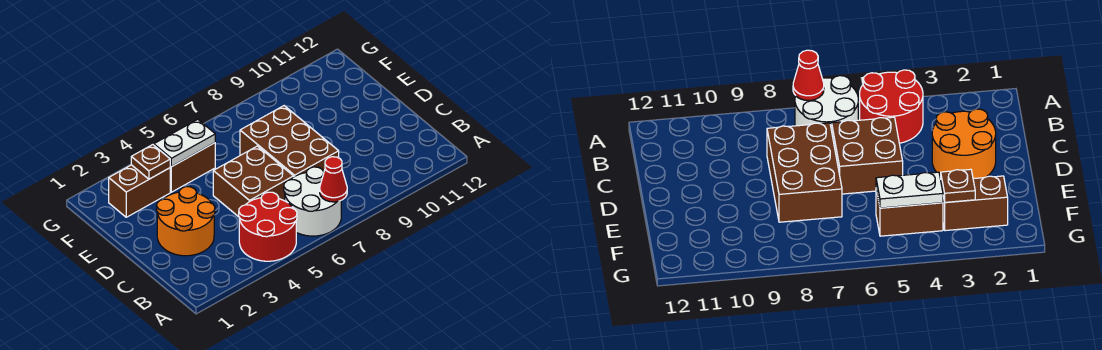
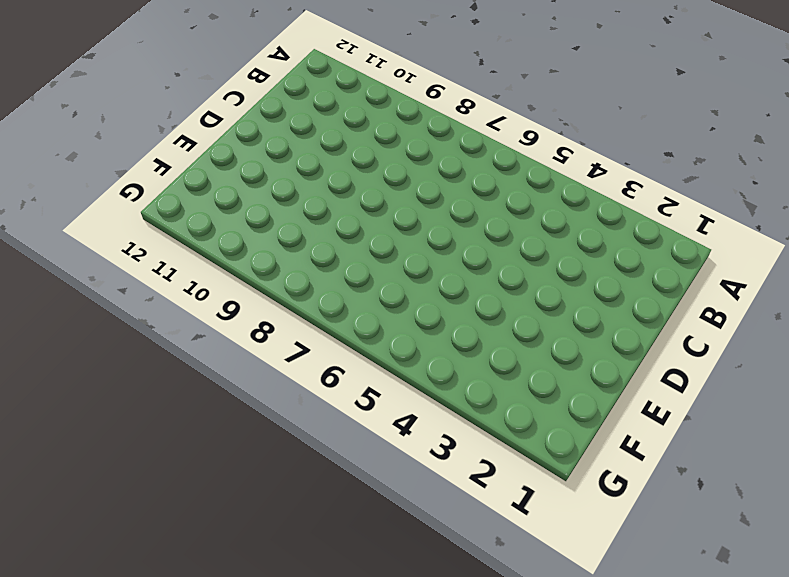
none -> red 2x2 round brick [239,192,297,261]
none -> white 2x2 round brick [284,167,341,236]

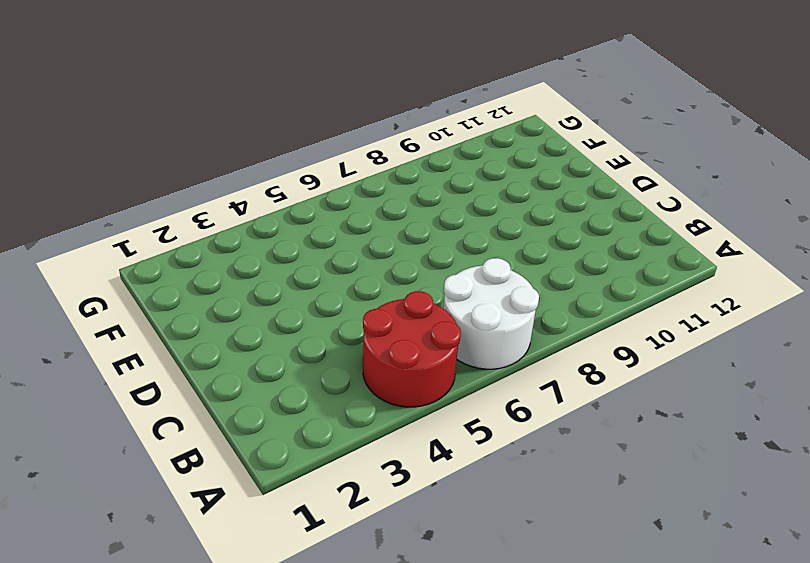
none -> orange 2x2 round brick [157,187,215,256]
none -> brown 2x2 brick [213,146,294,217]

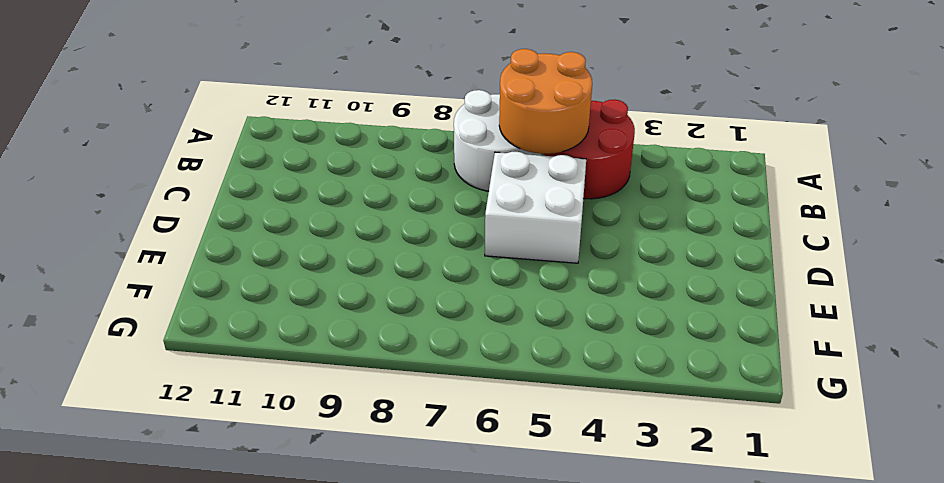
orange 2x2 round brick [499,49,592,154] -> orange 2x2 round brick moved to [157,187,215,256]
white 2x2 brick [485,152,586,263] -> brown 2x2 brick [213,146,294,217]
none -> brown 2x3 brick [240,106,339,177]
none -> brown 1x2 brick [109,165,170,217]

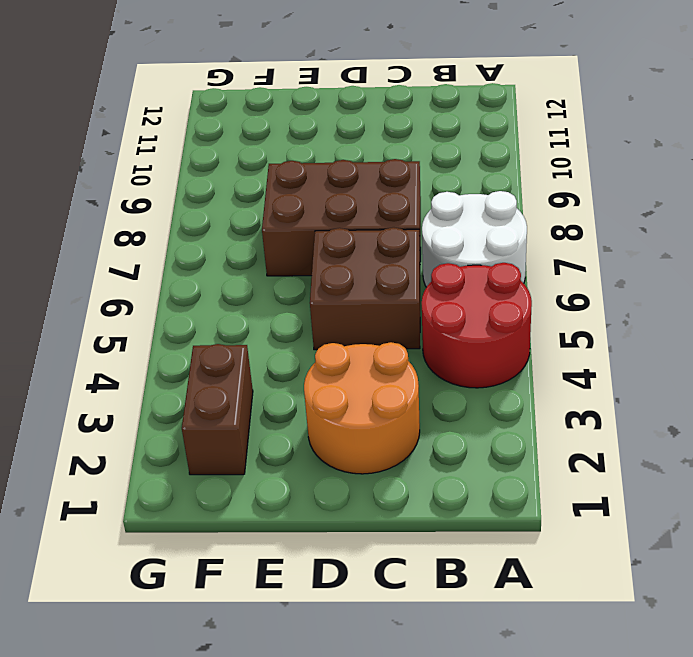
none -> brown 1x2 brick [170,143,215,192]
none -> red 1x1 cone [320,157,347,202]

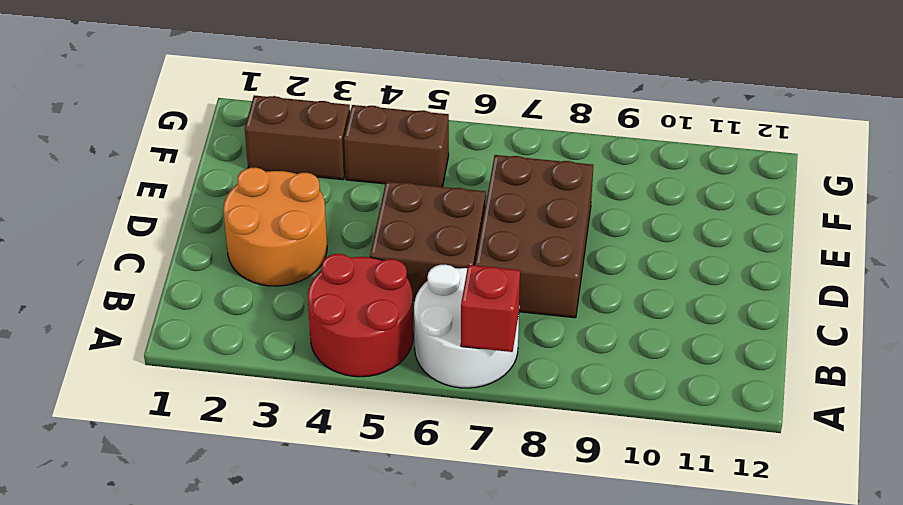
red 1x1 brick [461,265,520,352] -> red 1x1 cone [320,157,347,202]
none -> brown 1x1 plate [131,145,170,179]
none -> white 1x2 plate [154,119,215,167]

